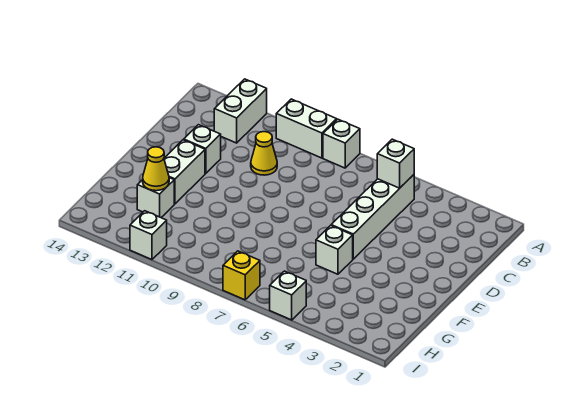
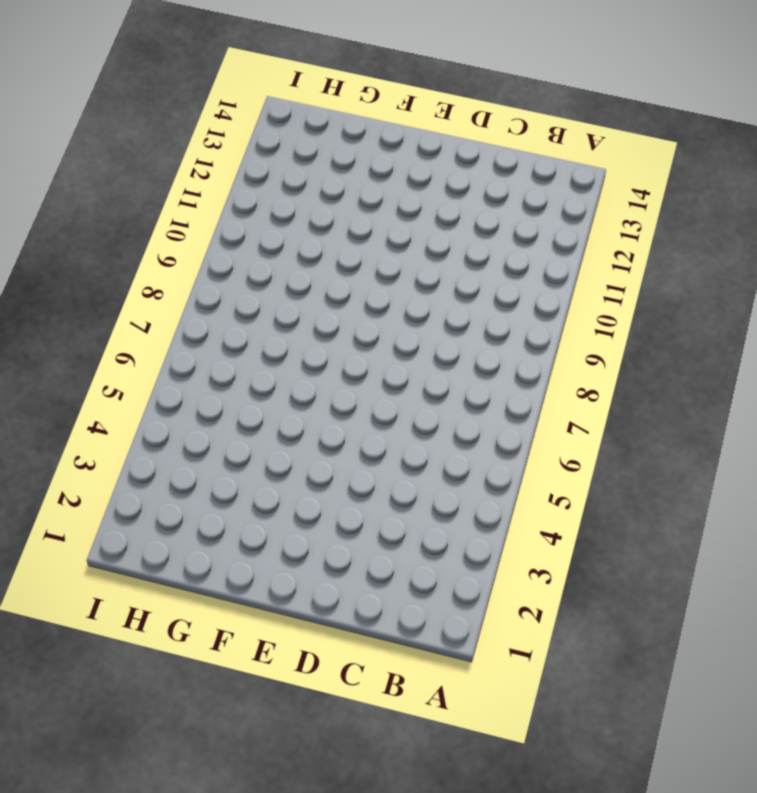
none -> white 1x1 brick [323,119,360,168]
none -> white 1x2 brick [276,99,337,158]
none -> white 1x2 brick [214,79,267,143]

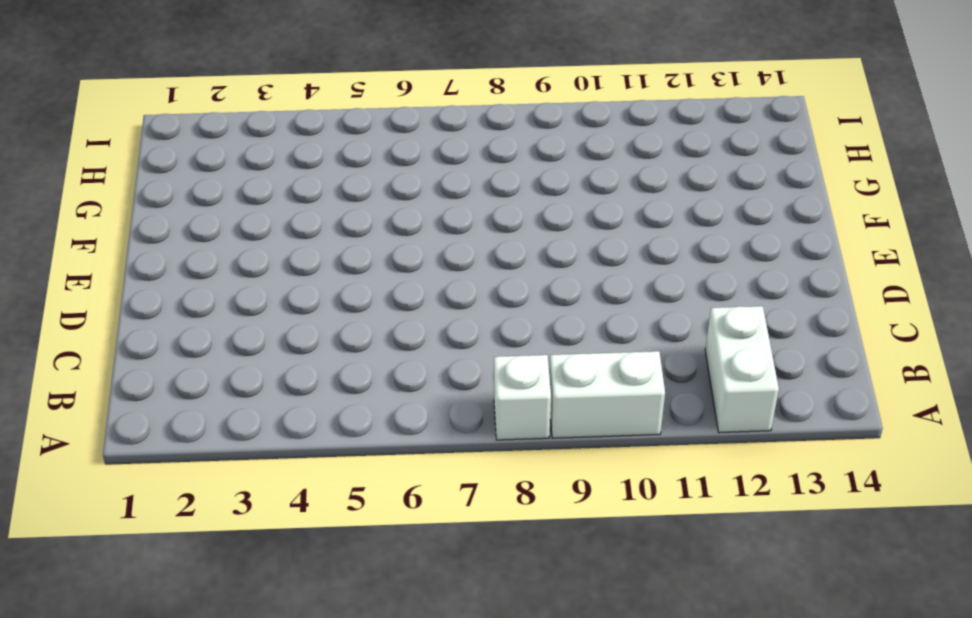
none -> white 1x4 brick [331,175,414,259]
none -> yellow 1x1 cone [251,132,277,175]
none -> white 1x1 brick [184,125,221,174]

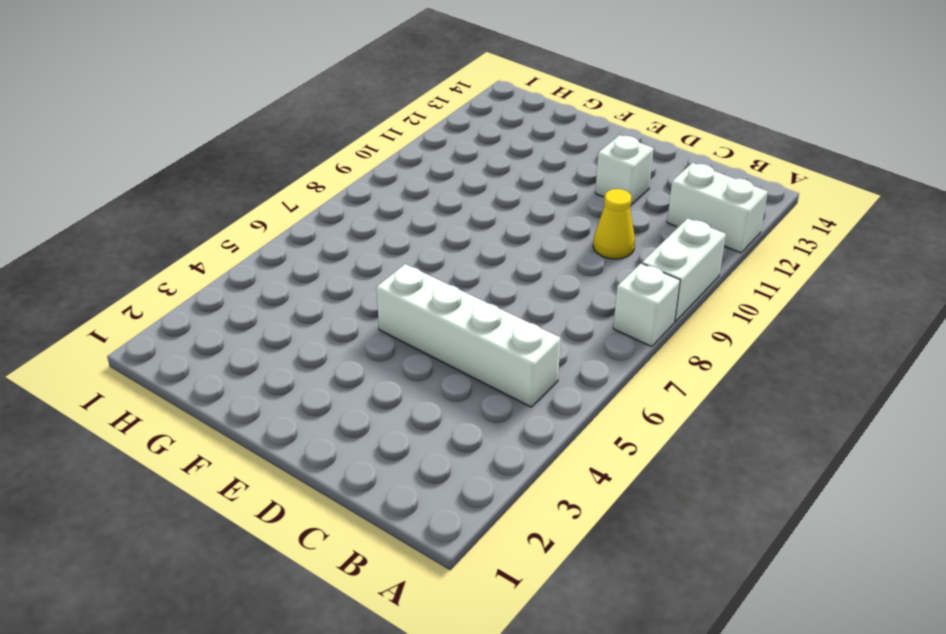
none -> white 1x2 brick [164,140,205,204]
none -> white 1x1 brick [316,226,353,274]
none -> white 1x1 brick [137,178,174,217]

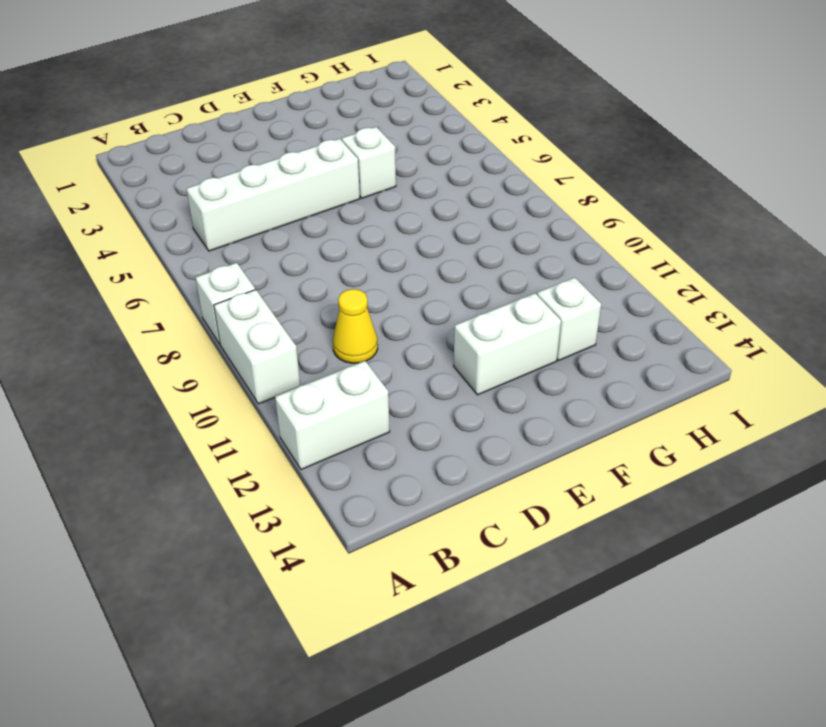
none -> white 1x1 brick [184,125,221,174]
none -> white 1x1 brick [270,271,306,320]
none -> yellow 1x1 brick [223,251,260,300]

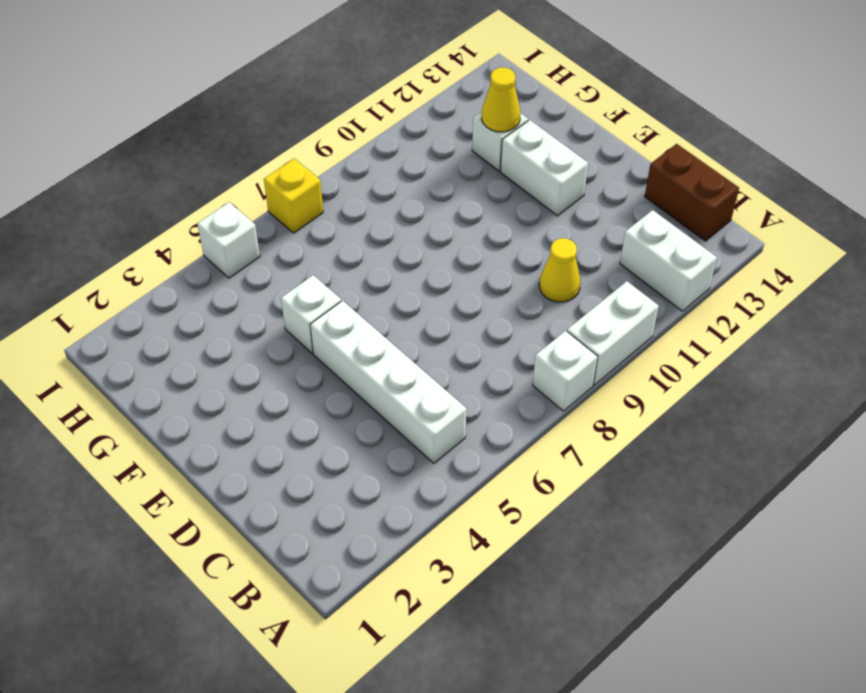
brown 1x2 brick [645,144,739,241] -> none
none -> white 1x1 brick [184,125,221,174]
none -> white 1x1 brick [130,211,167,260]
none -> white 1x1 brick [377,139,414,188]

